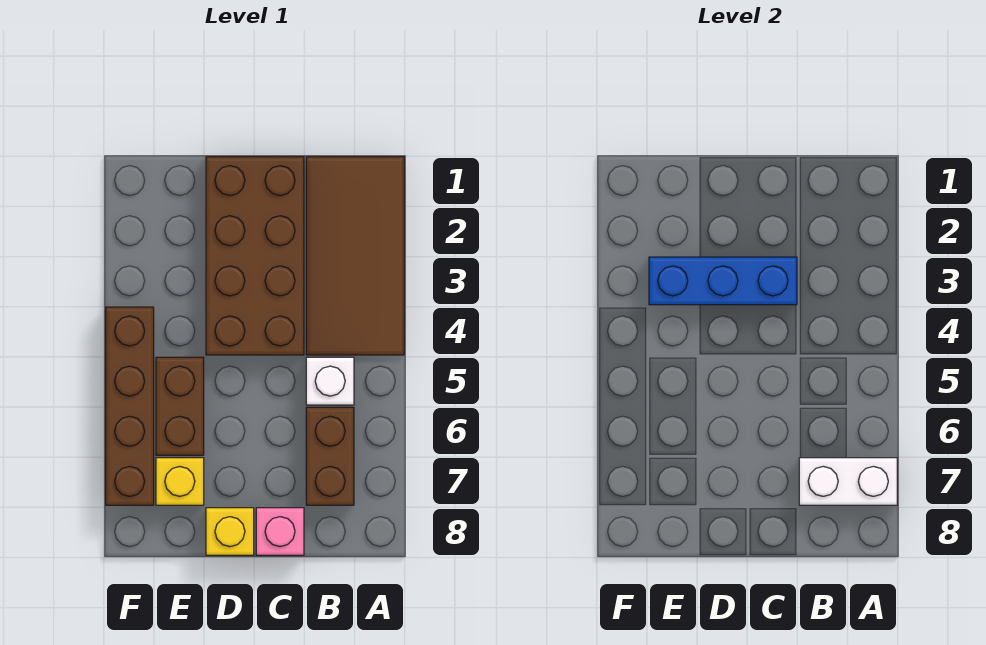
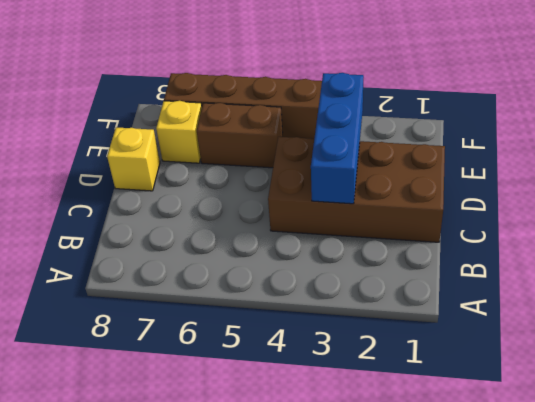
none -> brown 2x4 tile [306,157,404,355]
none -> white 1x1 brick [306,357,354,405]

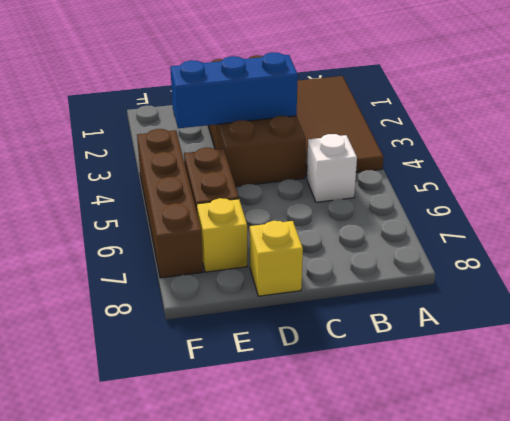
none -> brown 1x2 brick [306,407,354,505]
none -> pink 1x1 brick [256,508,304,555]

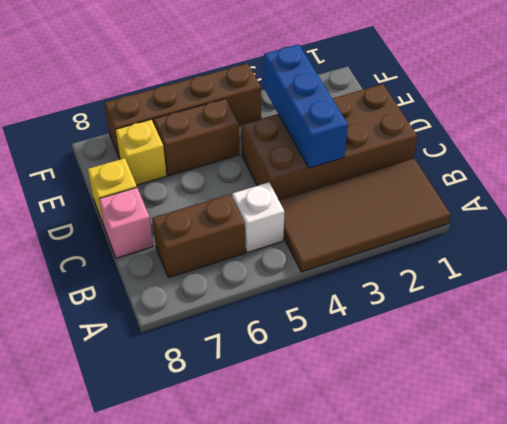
none -> white 1x2 brick [799,458,897,505]

